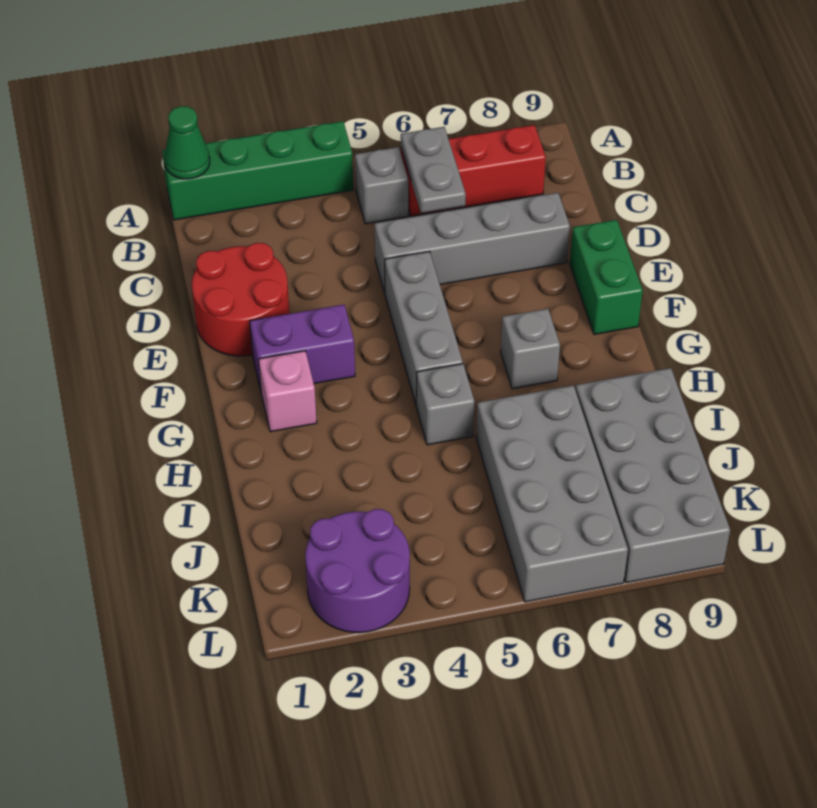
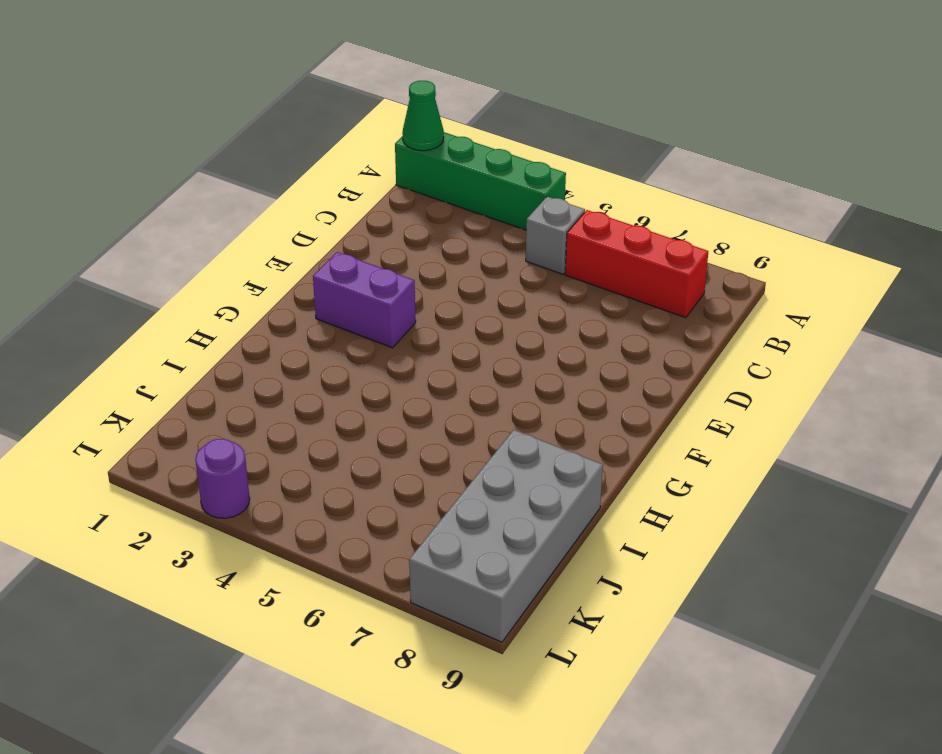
purple 1x1 round brick [195,439,250,518] -> purple 2x2 round brick [305,509,410,633]
none -> red 2x2 round brick [192,243,290,356]
none -> grey 1x4 brick [375,193,570,293]
none -> grey 1x3 brick [385,251,463,404]

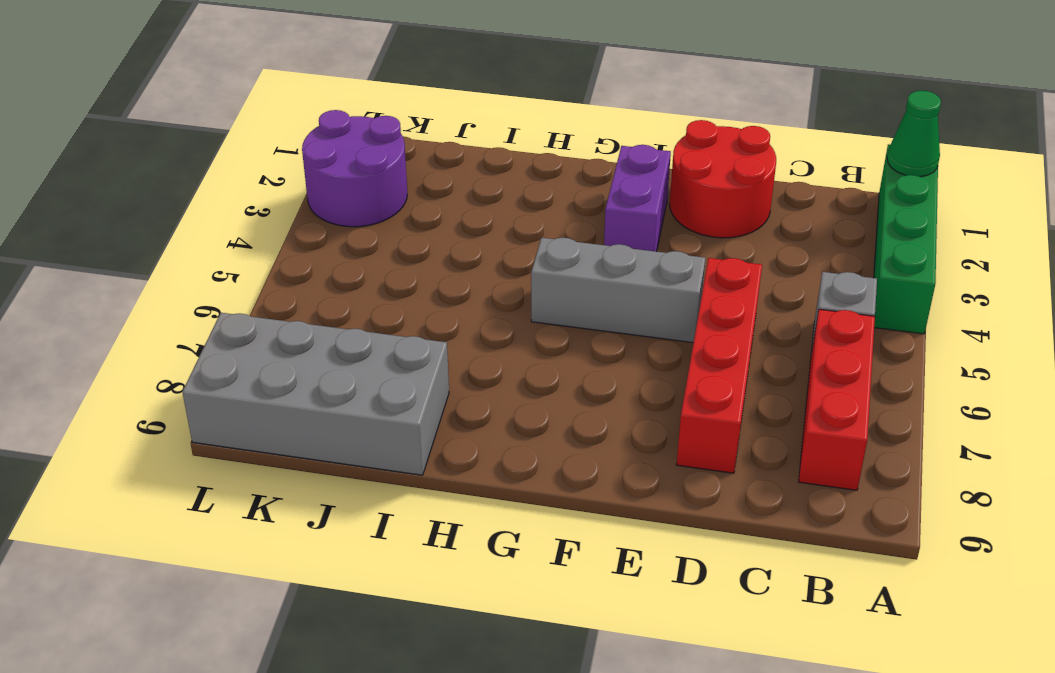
red 1x4 brick [676,258,762,473] -> grey 1x4 brick [375,193,570,293]
none -> green 1x2 brick [570,220,643,334]
none -> pink 1x1 brick [259,351,317,432]
none -> grey 1x1 brick [501,309,560,389]

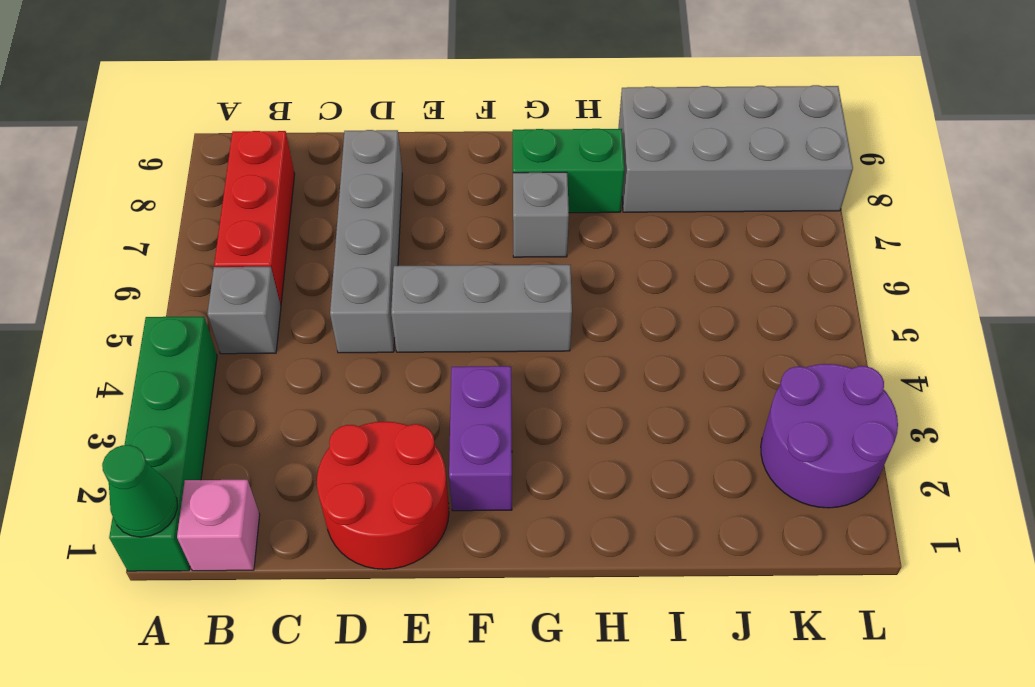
pink 1x1 brick [177,480,260,571] -> pink 1x1 brick moved to [259,351,317,432]
green 1x2 brick [513,129,624,213] -> green 1x2 brick moved to [570,220,643,334]
none -> grey 1x1 brick [416,364,475,445]
none -> grey 2x4 brick [476,385,628,602]
none -> grey 1x2 plate [401,127,466,213]

